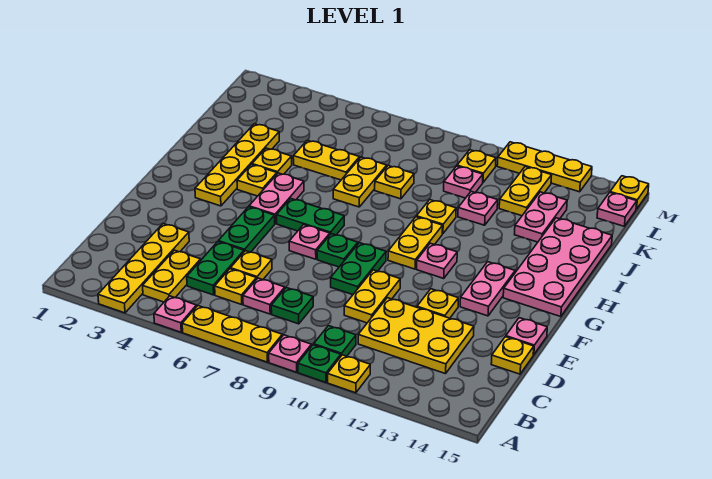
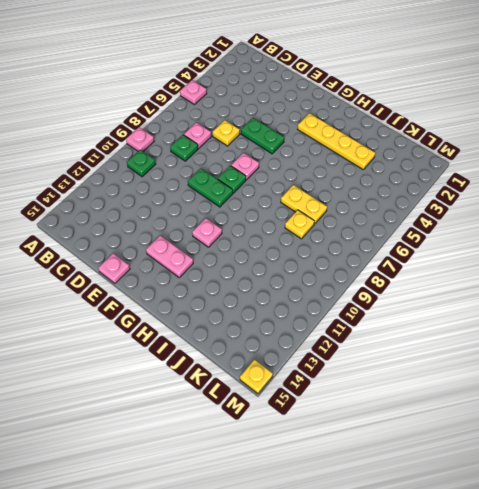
none -> yellow 1x4 plate [98,223,189,313]
none -> yellow 1x3 plate [182,306,282,362]
none -> green 1x1 plate [298,345,341,382]
none -> yellow 1x1 plate [328,355,370,393]

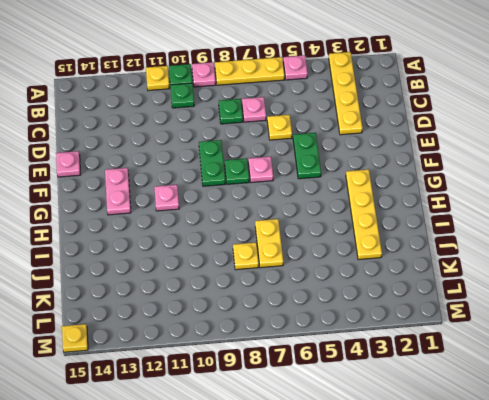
none -> yellow 1x2 plate [143,250,201,302]
none -> green 1x2 plate [187,242,244,295]
none -> yellow 1x1 plate [215,269,257,305]
none -> yellow 2x3 plate [358,298,474,374]

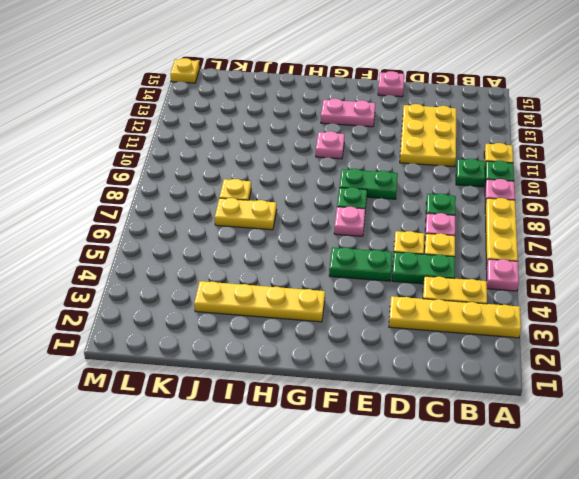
none -> yellow 1x2 plate [344,270,400,323]
none -> yellow 1x1 plate [491,337,534,374]
none -> yellow 1x1 plate [417,289,458,318]
none -> pink 1x2 plate [249,173,304,223]

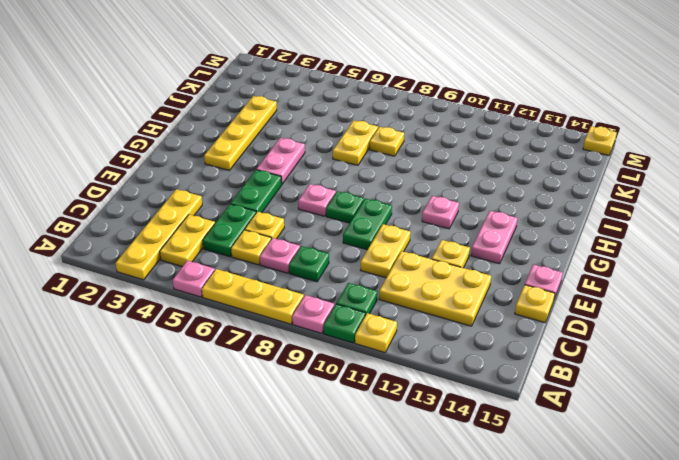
none -> green 1x2 plate [276,199,344,235]
none -> yellow 1x2 plate [388,217,443,269]
none -> pink 2x4 plate [503,218,612,317]
none -> yellow 1x1 plate [237,165,277,196]

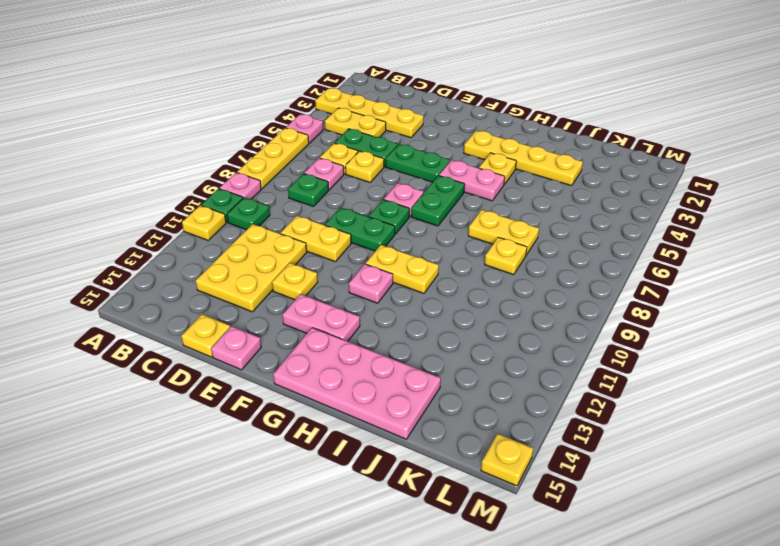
none -> yellow 1x1 plate [252,148,292,174]
none -> yellow 1x1 plate [416,200,456,234]
none -> yellow 1x2 plate [293,140,360,180]
none -> pink 1x1 plate [458,191,498,225]

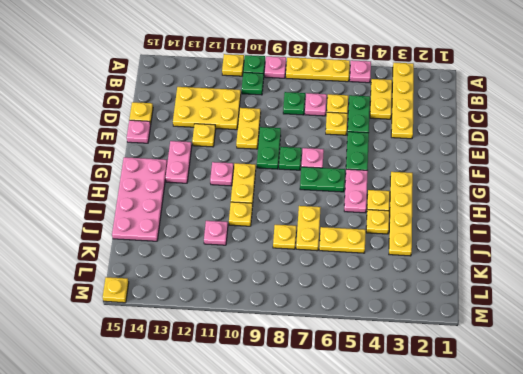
none -> pink 1x2 plate [515,192,567,242]
none -> pink 1x1 plate [444,166,483,198]
none -> yellow 1x2 plate [499,167,552,216]
none -> yellow 1x1 plate [457,150,496,182]

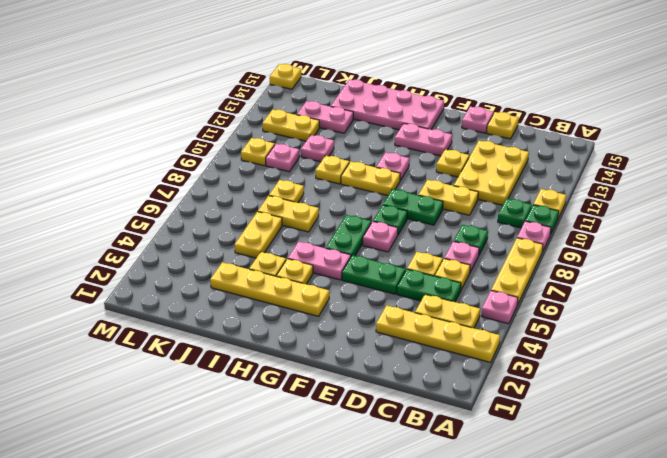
none -> pink 1x1 plate [597,193,637,226]
none -> yellow 1x3 plate [497,142,592,192]

